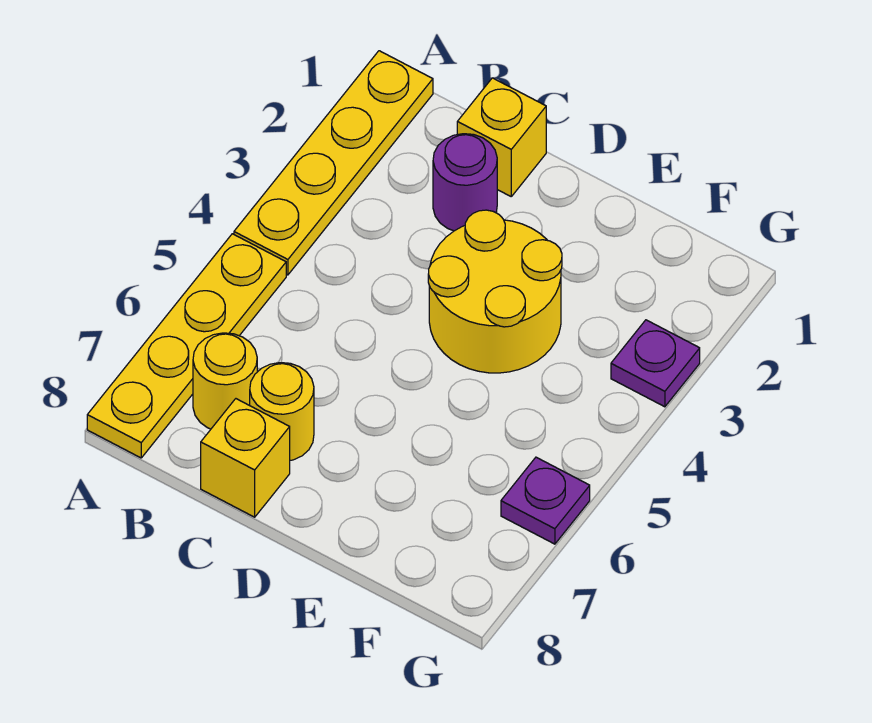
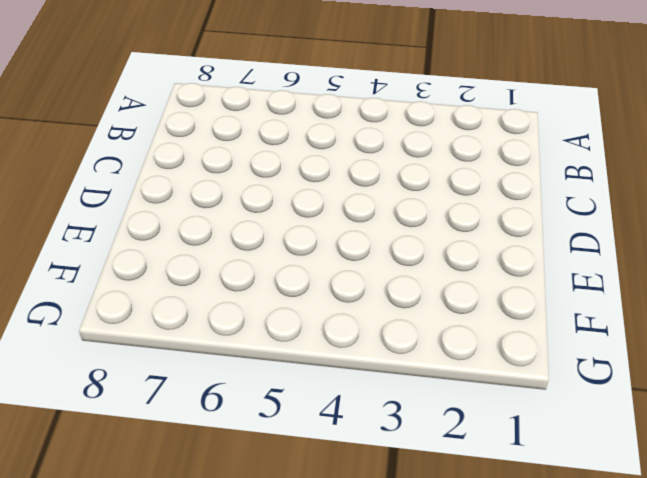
none -> yellow 1x4 plate [234,51,433,275]
none -> yellow 1x4 plate [87,234,286,458]

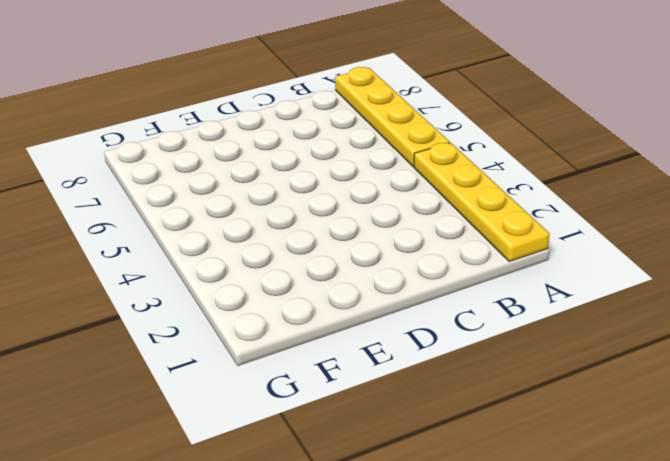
none -> yellow 1x1 round brick [193,333,257,429]
none -> yellow 1x1 brick [457,78,546,196]

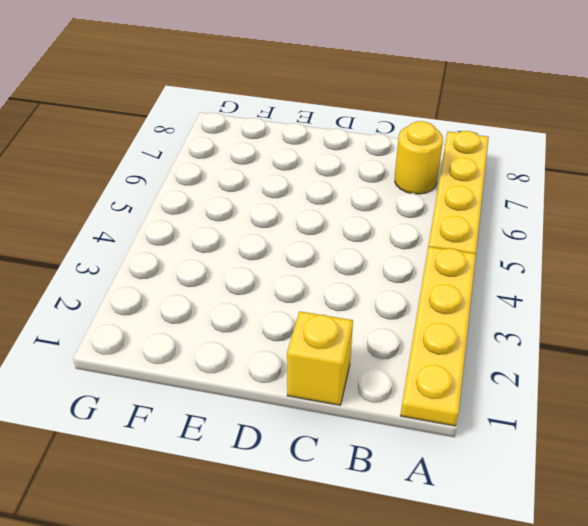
none -> purple 1x1 round brick [433,134,497,231]
none -> yellow 1x1 round brick [250,363,314,460]

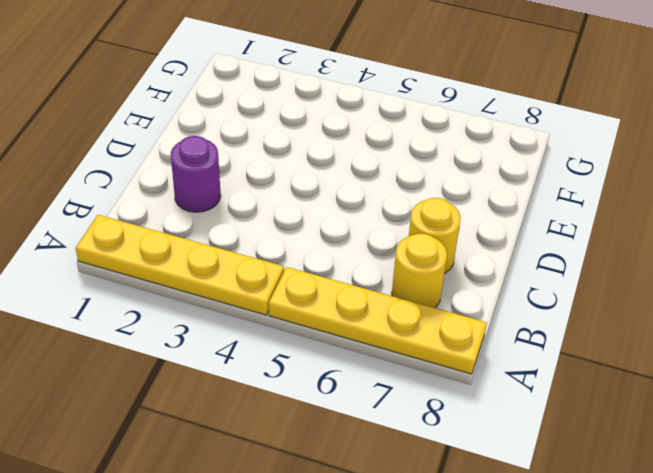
none -> yellow 1x1 brick [457,78,546,196]
none -> yellow 1x1 brick [201,399,290,517]

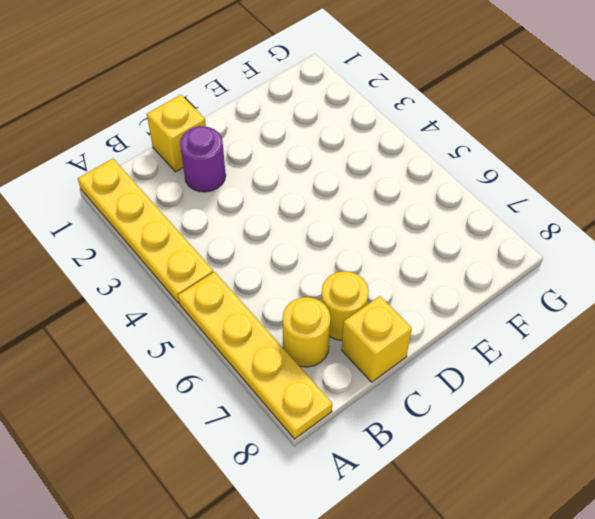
none -> yellow 2x2 round brick [428,210,562,373]
none -> purple 1x1 plate [611,320,700,407]

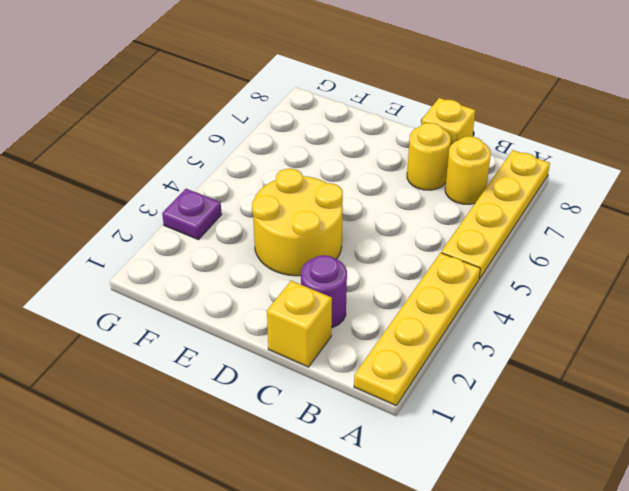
none -> purple 1x1 plate [501,457,590,544]

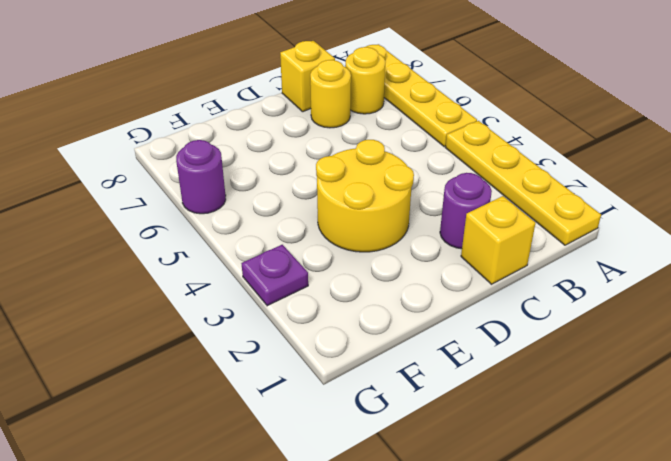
purple 1x1 round brick [176,140,226,214] -> purple 1x1 plate [501,457,590,544]

